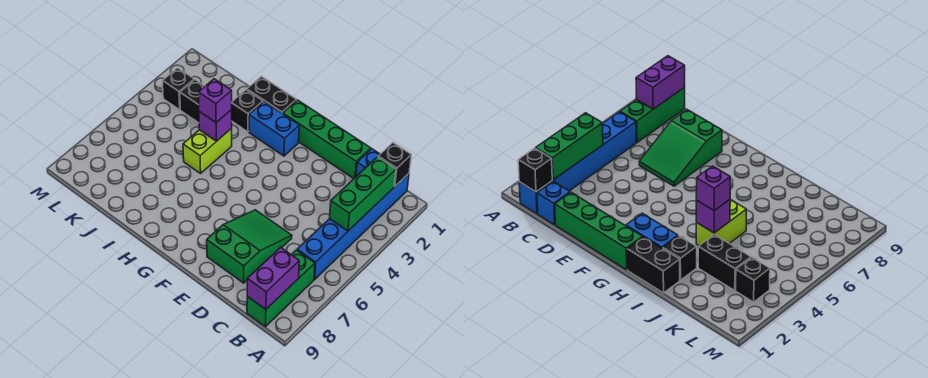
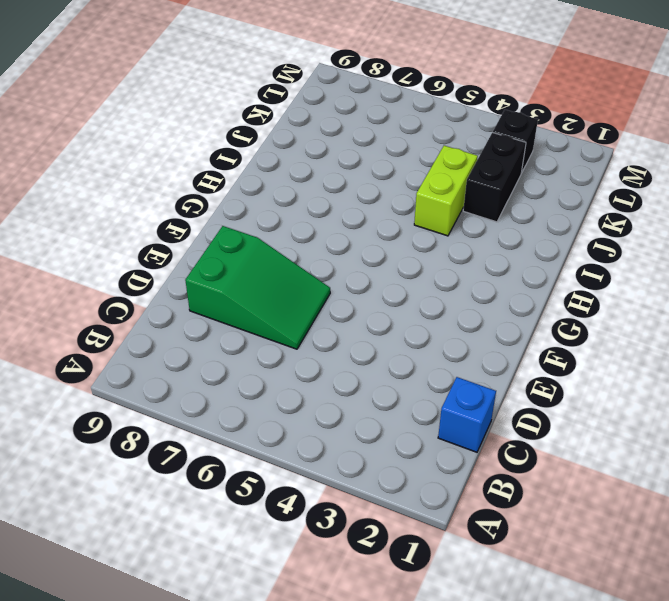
lime 1x2 brick [414,146,478,236] -> lime 1x2 brick turned to [183,128,232,173]
none -> blue 1x6 brick [297,174,409,279]
none -> green 1x3 brick [247,250,315,327]
none -> green 1x4 brick [283,100,371,179]

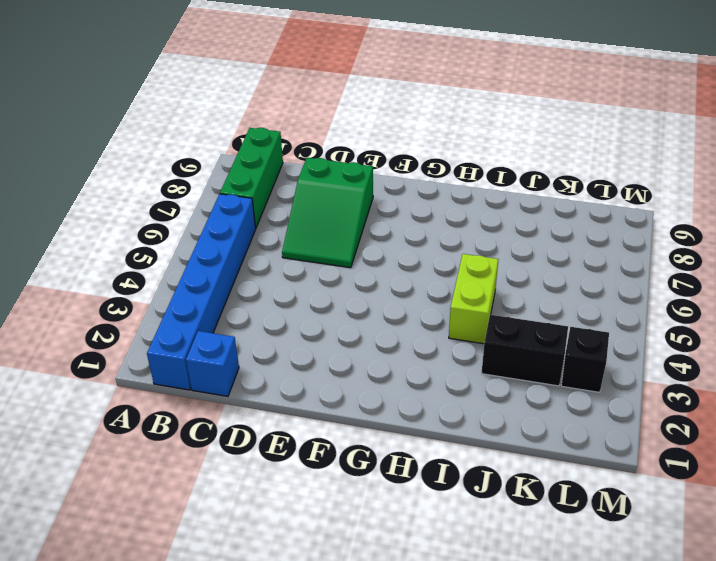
none -> green 1x4 brick [283,100,371,179]
none -> blue 1x2 brick [249,102,299,156]
none -> black 1x2 brick [247,77,297,114]

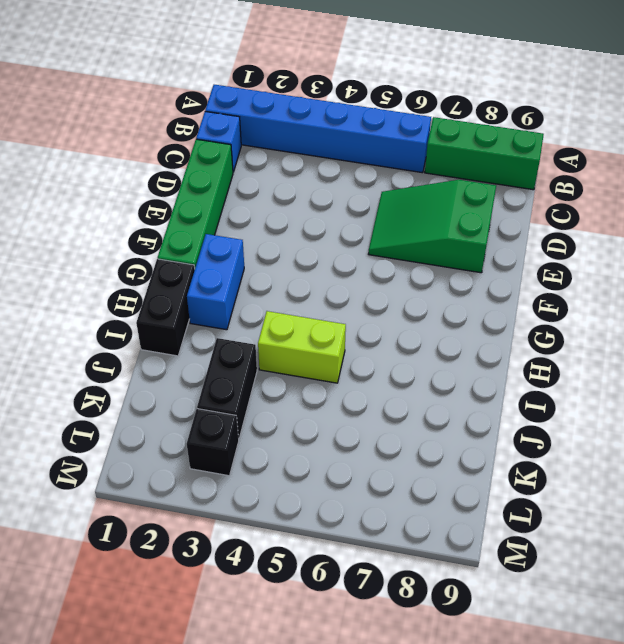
none -> black 1x1 brick [231,90,263,132]
none -> black 1x1 brick [378,143,411,187]
none -> green 1x3 brick [330,157,396,231]

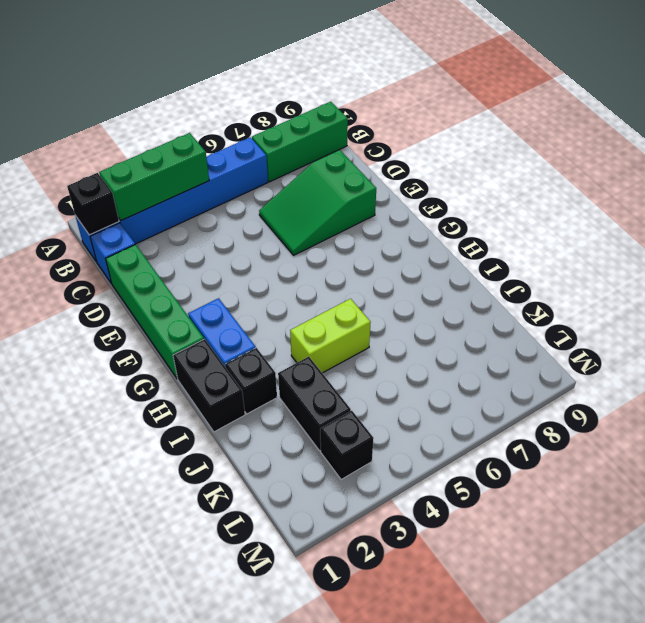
none -> purple 1x2 brick [247,247,299,309]
none -> purple 1x1 brick [199,110,232,141]
none -> purple 1x1 brick [198,79,232,122]

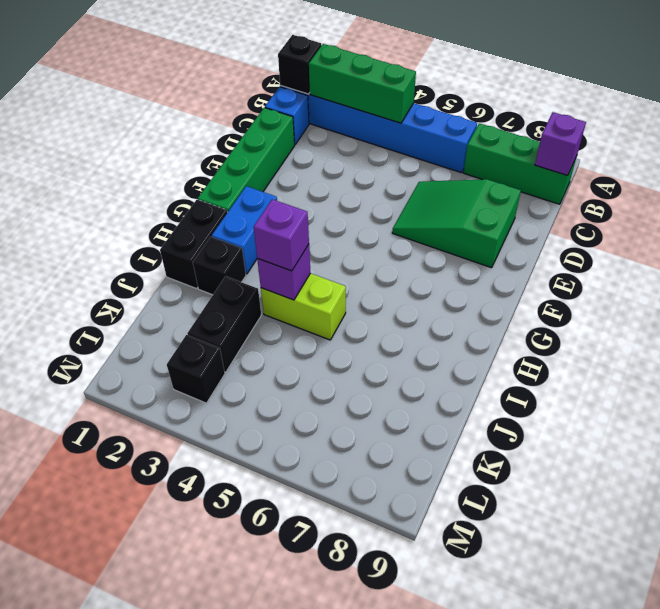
purple 1x1 brick [535,112,586,175] -> purple 1x2 brick [247,247,299,309]

